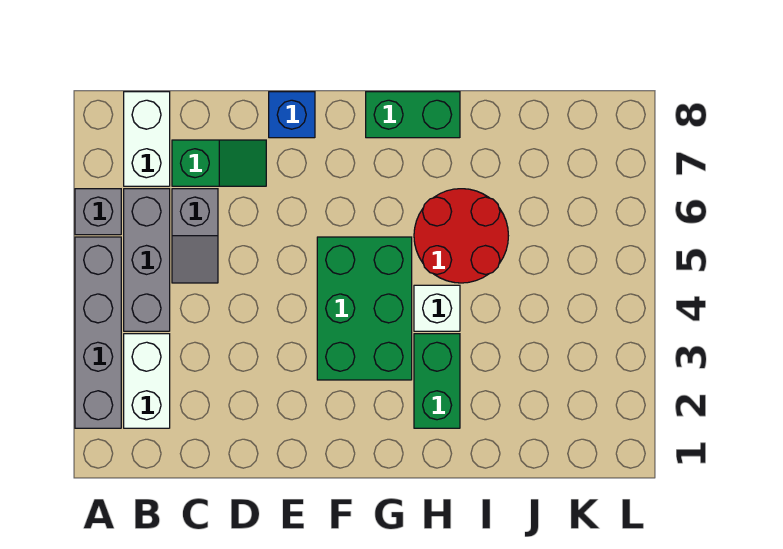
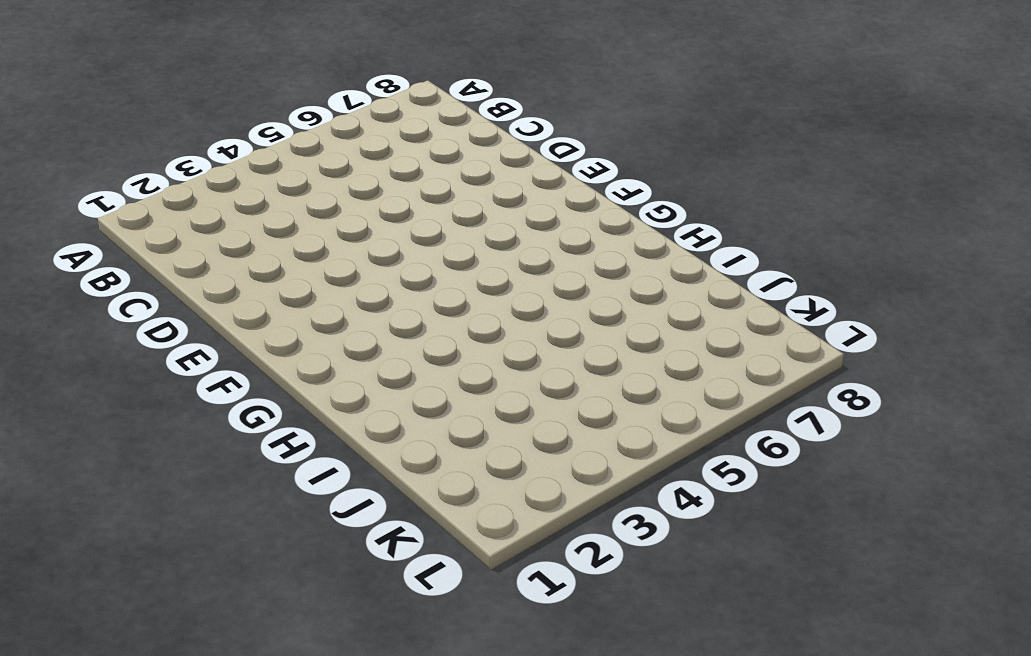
none -> grey 1x4 brick [75,237,121,428]
none -> grey 1x1 brick [75,189,121,235]
none -> white 1x2 brick [124,334,170,428]

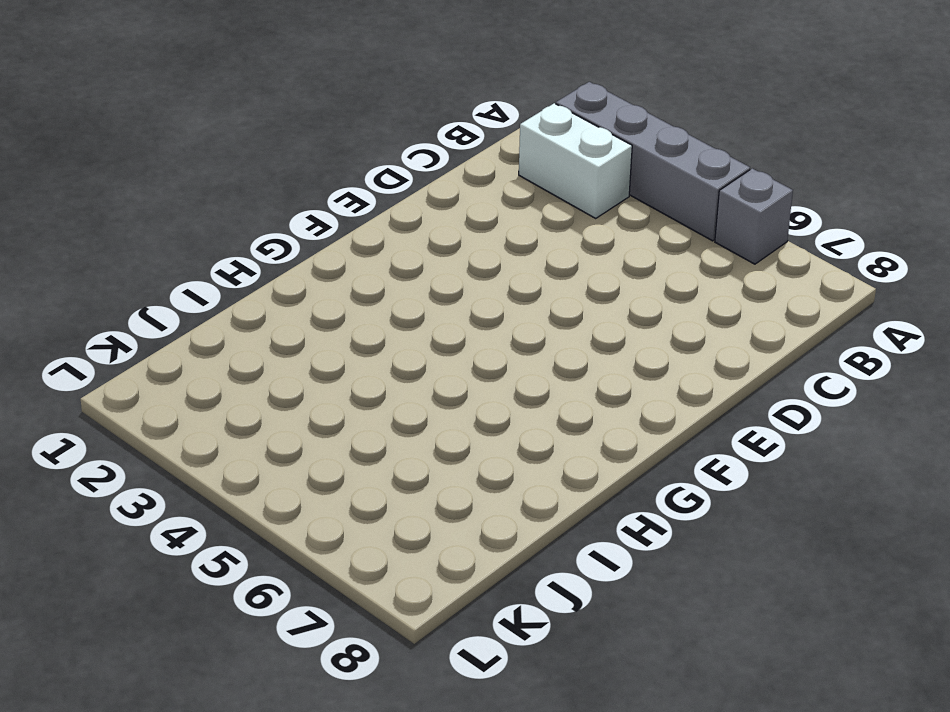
none -> grey 1x3 brick [124,189,170,331]
none -> white 1x2 brick [124,92,170,186]
none -> grey 1x2 slope [172,189,218,283]

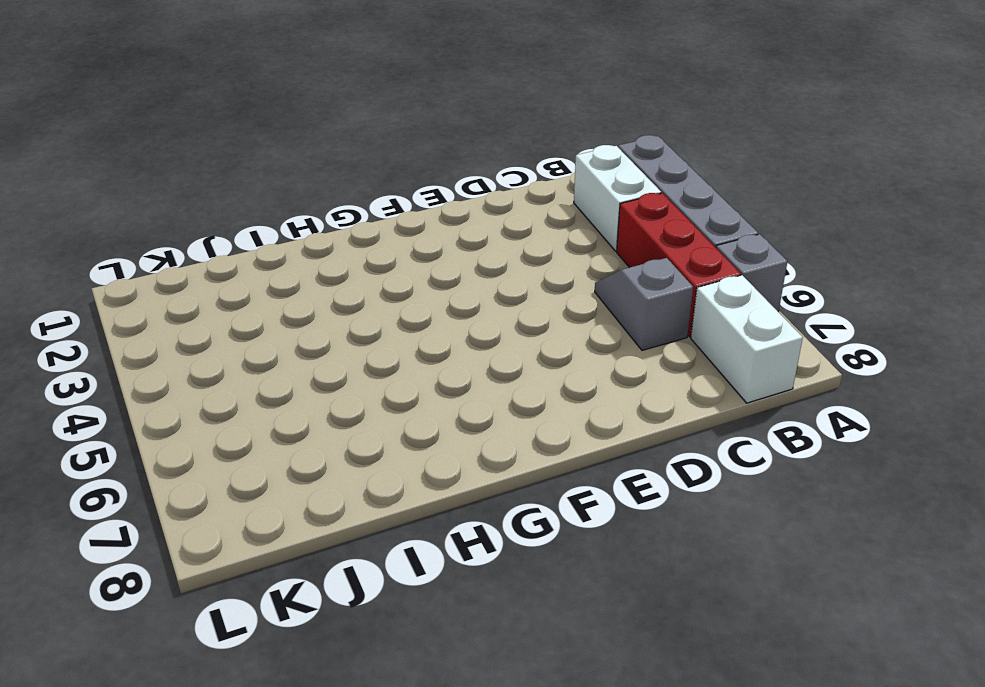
red 1x3 brick [617,193,741,337] -> grey 1x3 brick [124,189,170,331]
none -> green 1x2 slope [172,140,266,186]
none -> blue 1x1 brick [269,92,315,138]
none -> green 2x3 brick [317,237,412,380]

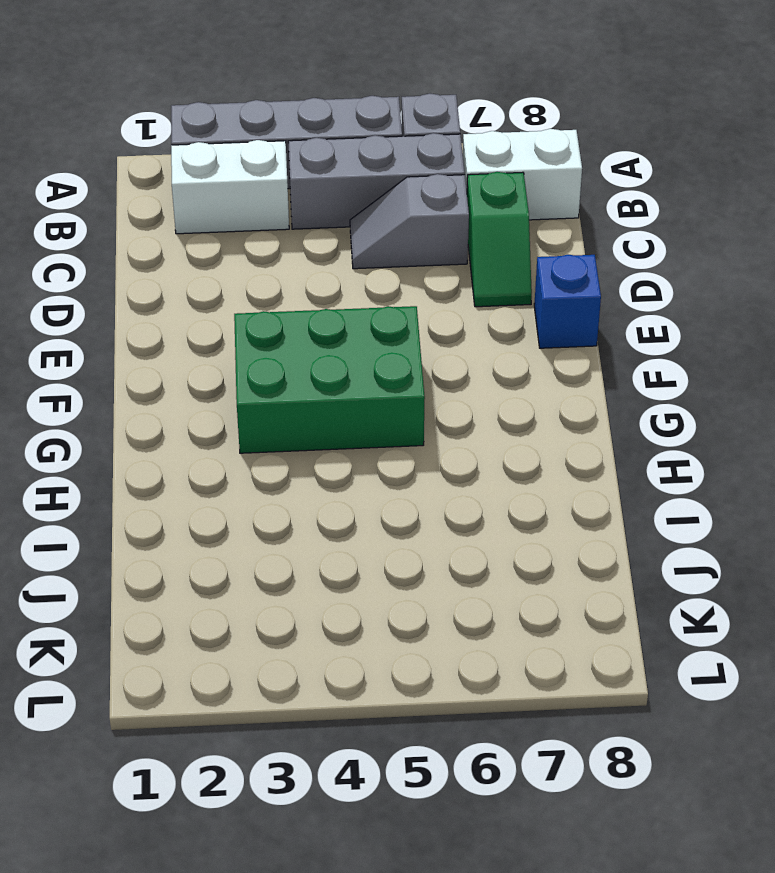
none -> green 1x2 brick [366,92,460,138]
none -> green 1x2 brick [414,334,460,428]
none -> white 1x1 brick [414,285,460,331]

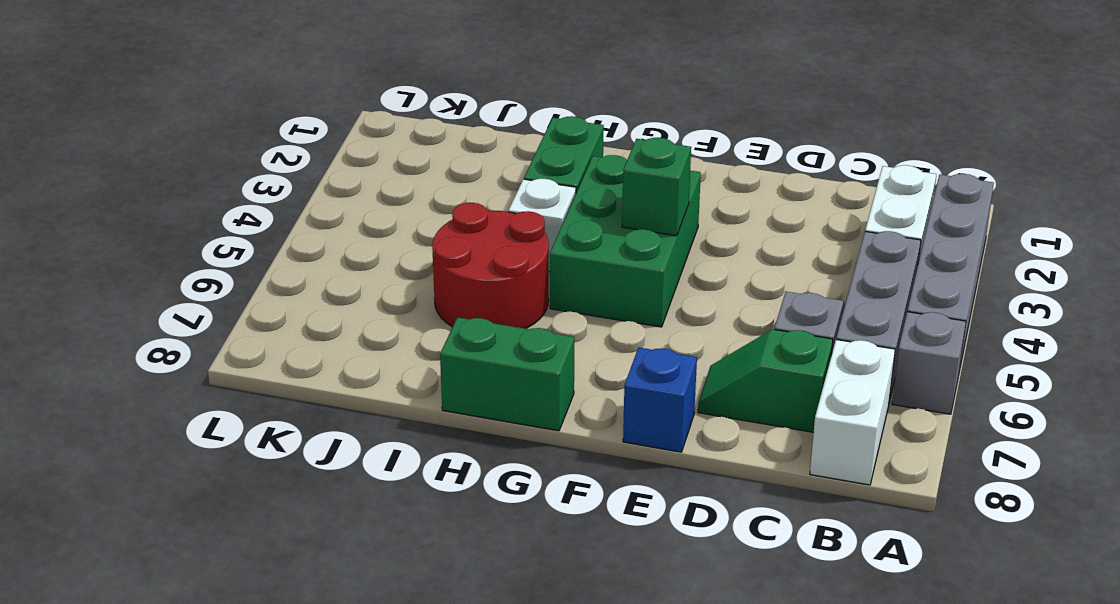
green 1x1 brick [622,138,691,236] -> none

